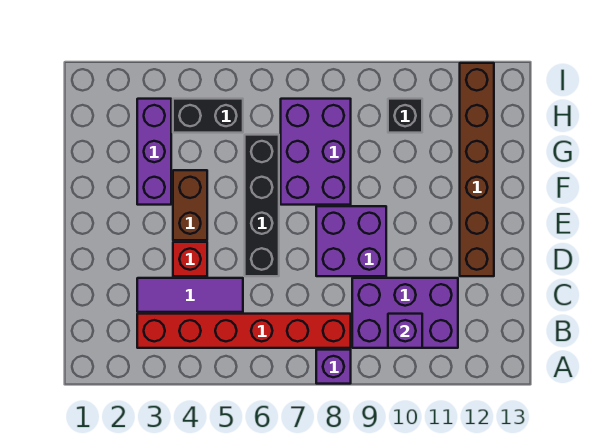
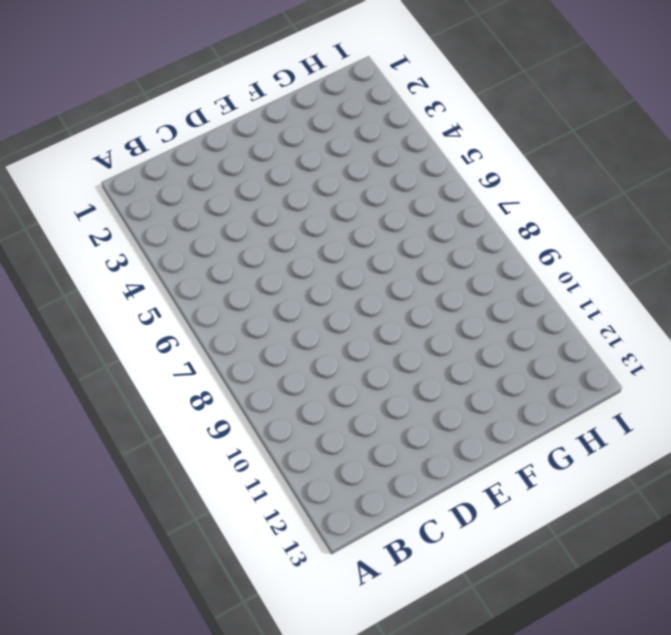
none -> purple 1x1 brick [316,350,351,384]
none -> red 1x6 brick [137,314,351,348]
none -> purple 2x3 brick [352,278,458,348]

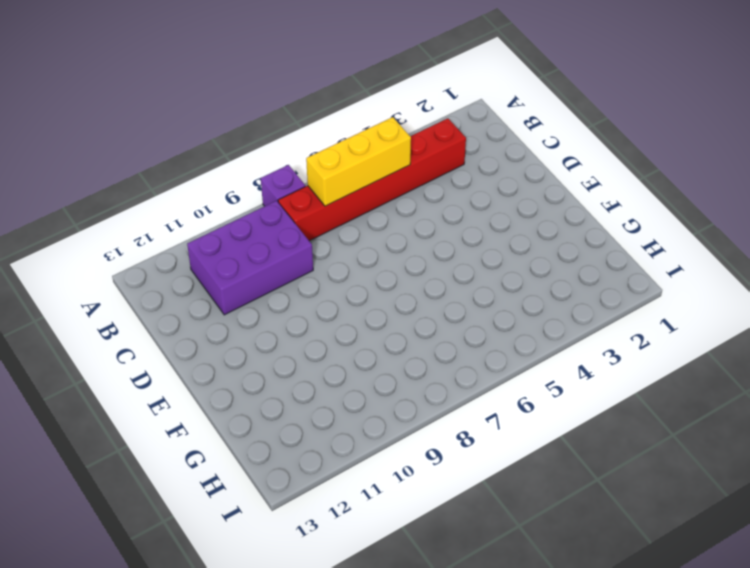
yellow 1x3 brick [306,117,411,206] -> none
none -> purple 1x3 tile [137,278,243,312]
none -> red 1x1 brick [173,242,207,276]
none -> black 1x4 brick [245,135,279,276]

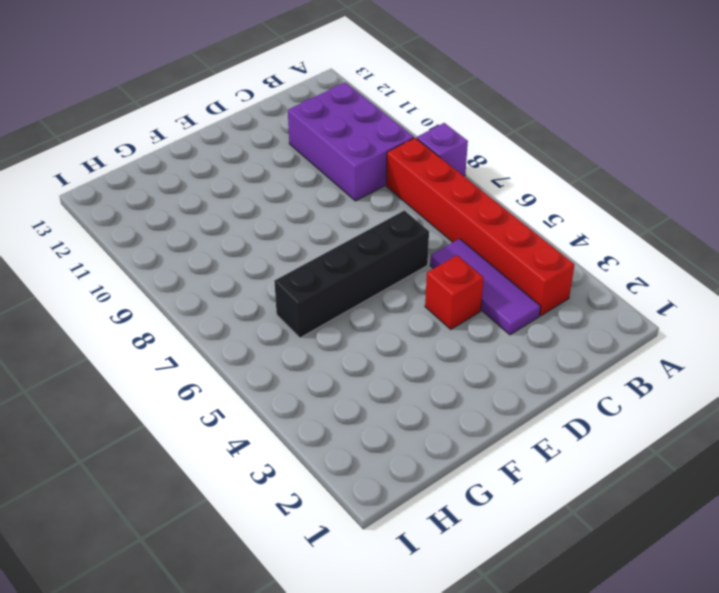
none -> purple 2x2 brick [316,206,386,276]
none -> brown 1x6 brick [460,63,494,276]
none -> brown 1x2 brick [173,170,207,240]

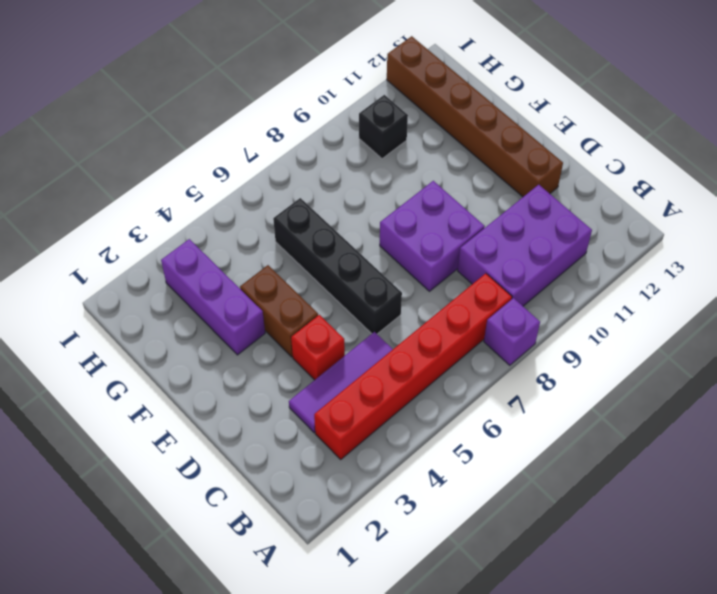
none -> purple 2x3 brick [281,99,351,205]
none -> black 1x2 brick [173,99,243,133]
none -> purple 1x1 brick [388,314,422,348]

